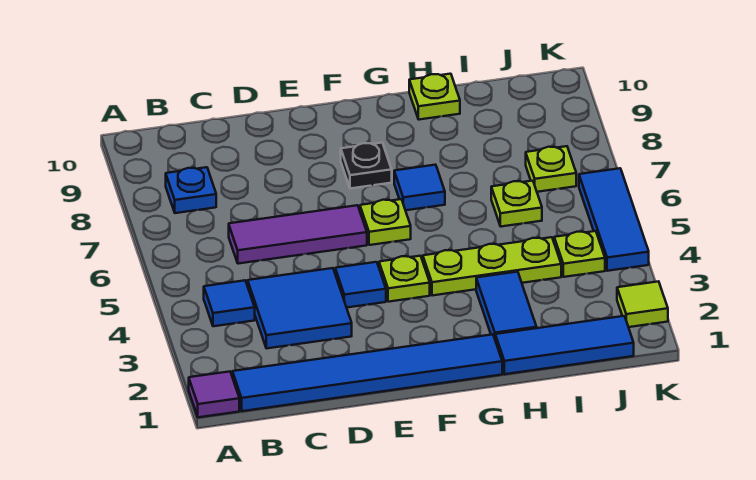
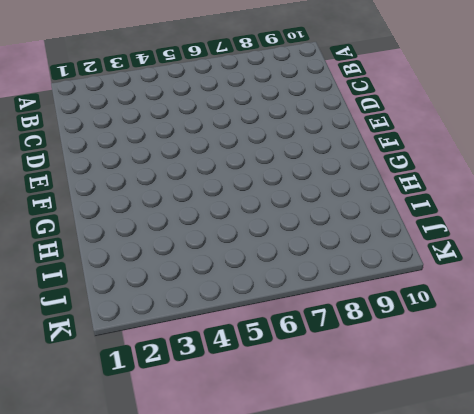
none -> purple 1x1 tile [189,372,239,417]
none -> blue 1x6 tile [232,334,502,411]
none -> blue 1x1 tile [204,280,255,326]

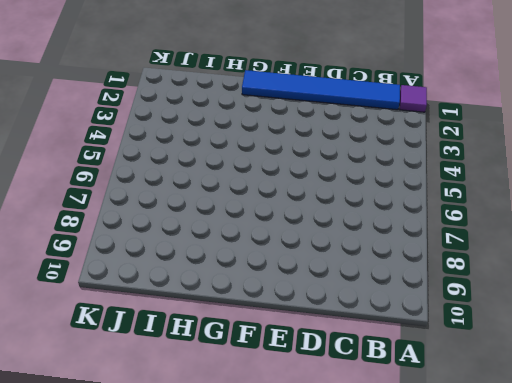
none -> blue 1x1 tile [204,280,255,326]
none -> blue 1x1 plate [166,167,216,213]
none -> blue 2x2 tile [248,268,352,348]

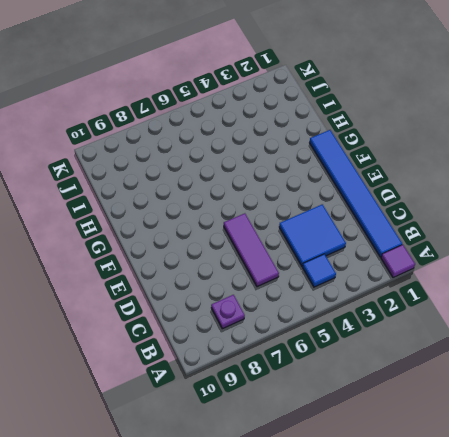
purple 1x1 plate [211,295,245,329] -> blue 1x1 plate [166,167,216,213]
none -> blue 1x1 tile [335,262,386,308]
none -> lime 1x1 plate [379,256,430,302]
none -> lime 1x1 plate [360,199,411,245]

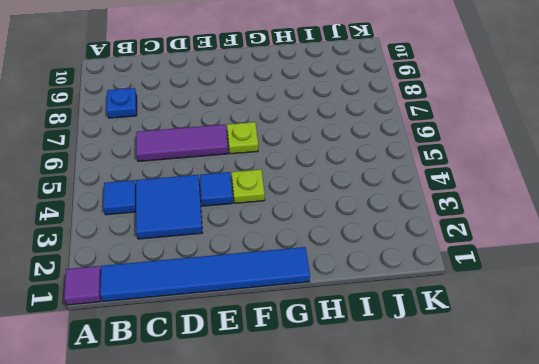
none -> black 1x1 plate [341,143,392,189]
none -> lime 1x3 plate [423,237,561,296]
none -> blue 1x1 tile [394,165,445,210]

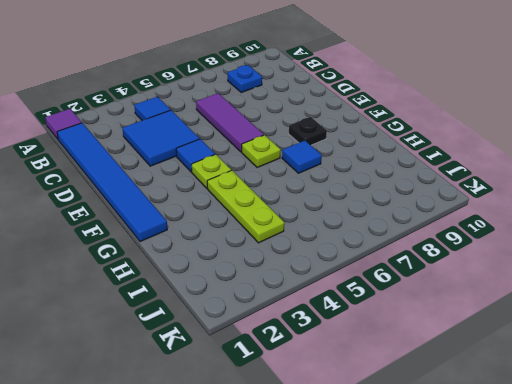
none -> blue 1x3 tile [495,316,634,374]
none -> blue 1x2 tile [476,272,537,338]
none -> lime 1x1 plate [409,74,460,120]

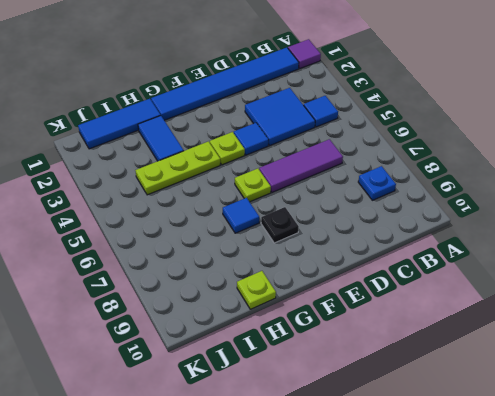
none -> lime 1x1 plate [491,181,542,227]
none -> lime 1x1 plate [554,231,605,277]
none -> lime 1x1 plate [526,146,576,192]

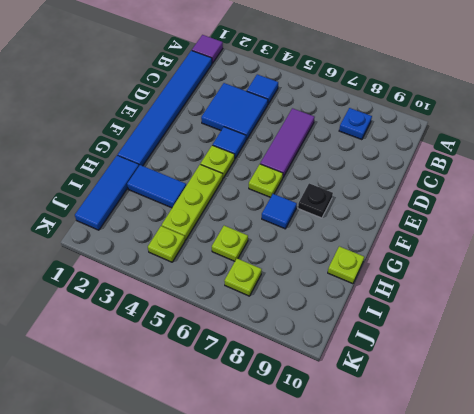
none -> lime 1x1 tile [617,281,668,327]
none -> blue 1x3 tile [579,168,649,271]

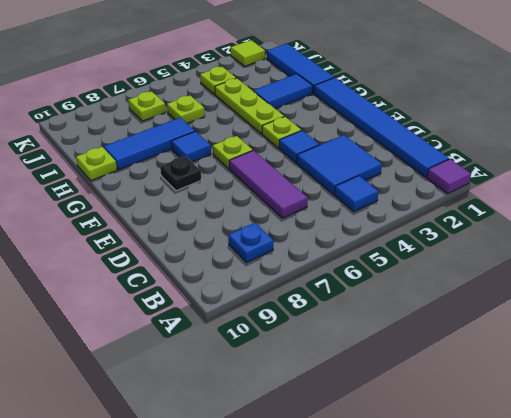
blue 1x3 tile [104,118,195,170] -> blue 1x3 tile moved to [579,168,649,271]

